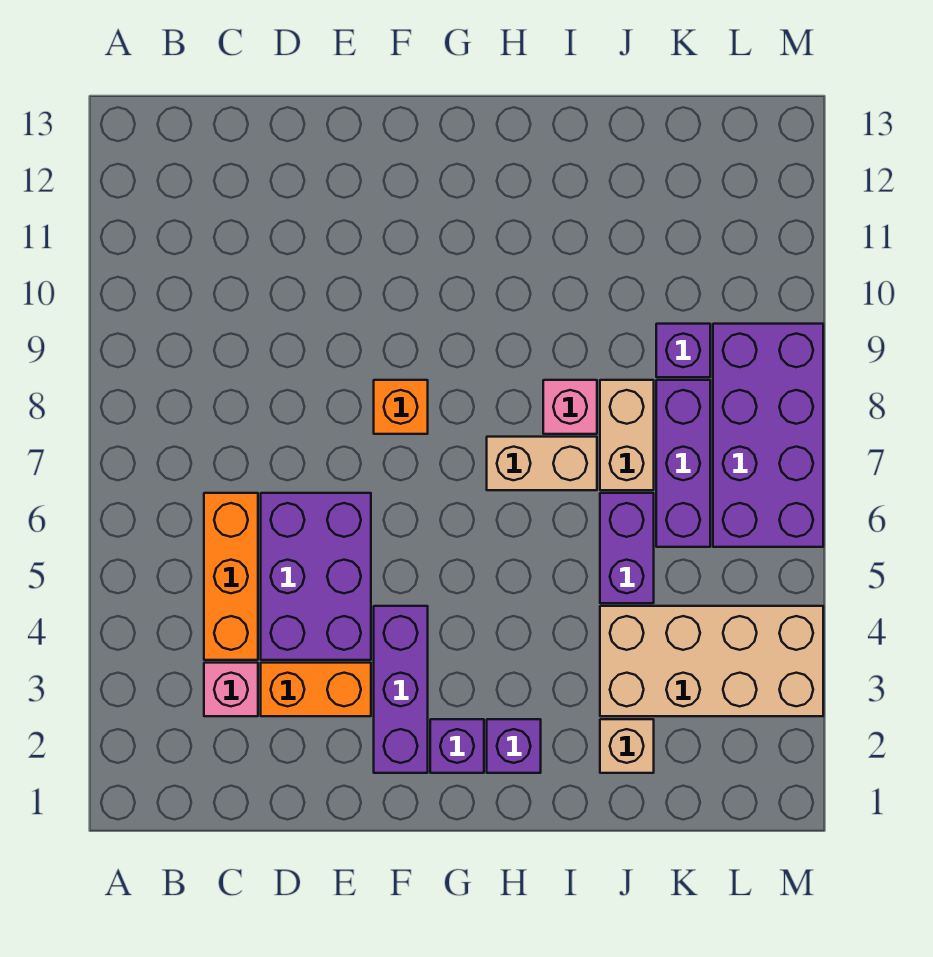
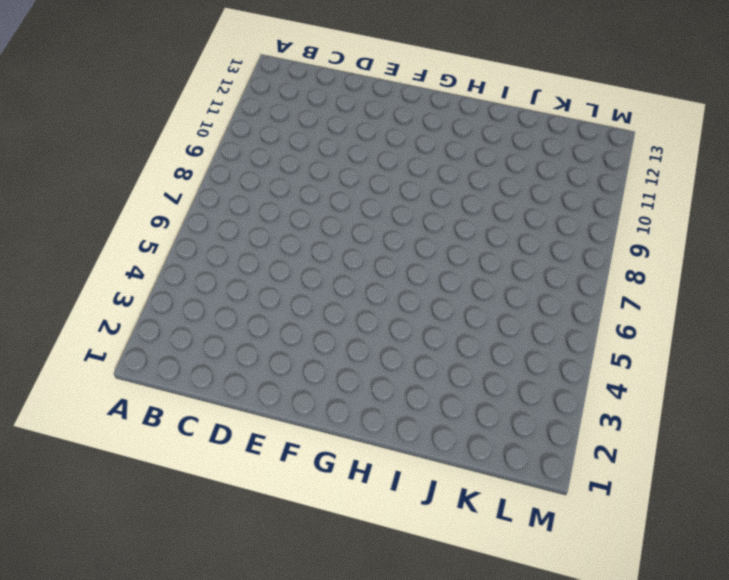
none -> pink 1x1 brick [204,663,258,716]
none -> orange 1x3 brick [204,493,258,660]
none -> orange 1x2 brick [261,663,371,716]

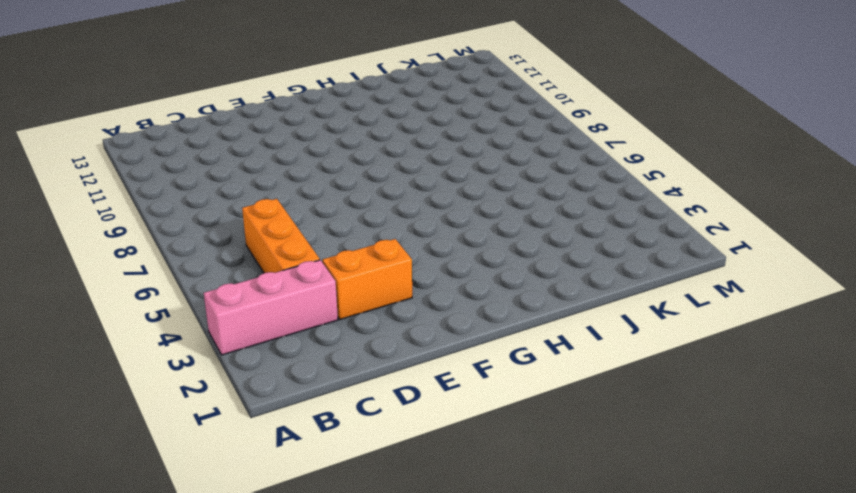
pink 1x3 brick [204,260,338,355] -> pink 1x1 brick [204,663,258,716]
none -> purple 2x3 brick [261,493,371,660]
none -> purple 1x3 brick [374,606,428,773]
none -> orange 1x1 brick [374,380,428,434]

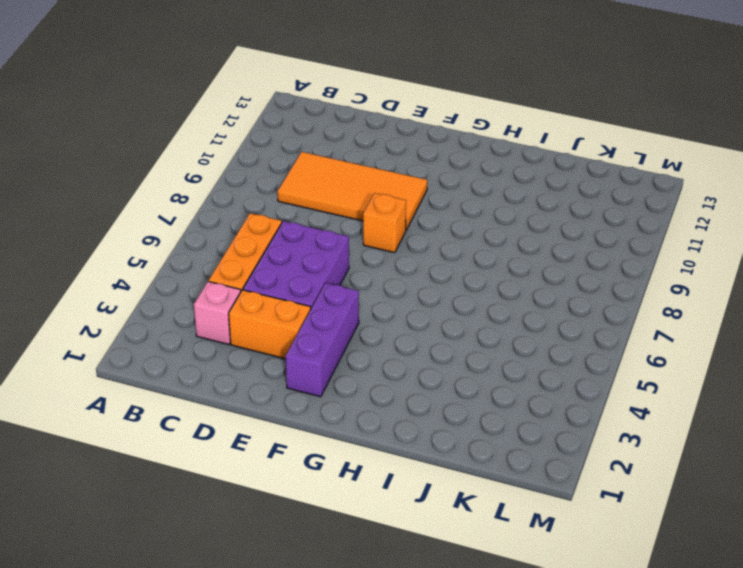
orange 2x4 tile [277,152,427,230] -> none
none -> purple 1x1 brick [430,719,484,773]
none -> purple 1x1 brick [487,719,541,773]
none -> tan 1x2 brick [487,437,597,490]

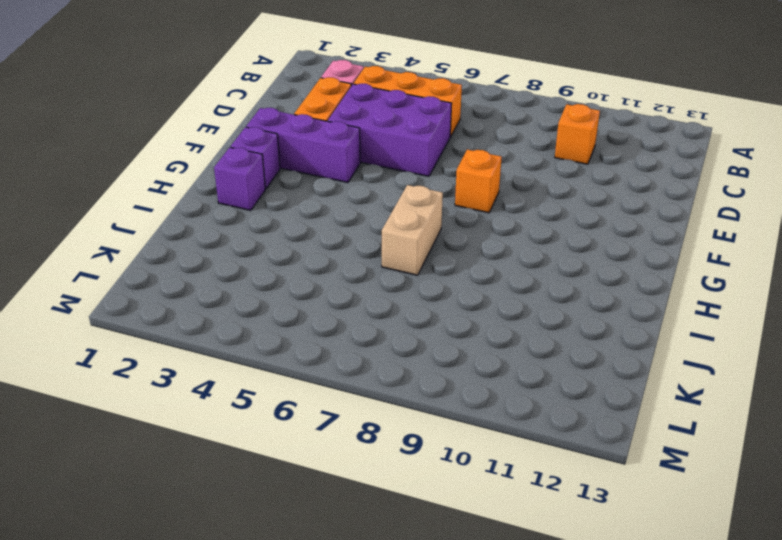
orange 1x1 brick [555,104,600,164] -> none
none -> pink 1x1 brick [543,380,597,434]
none -> tan 1x1 brick [600,719,654,773]
none -> tan 2x4 brick [600,606,823,716]

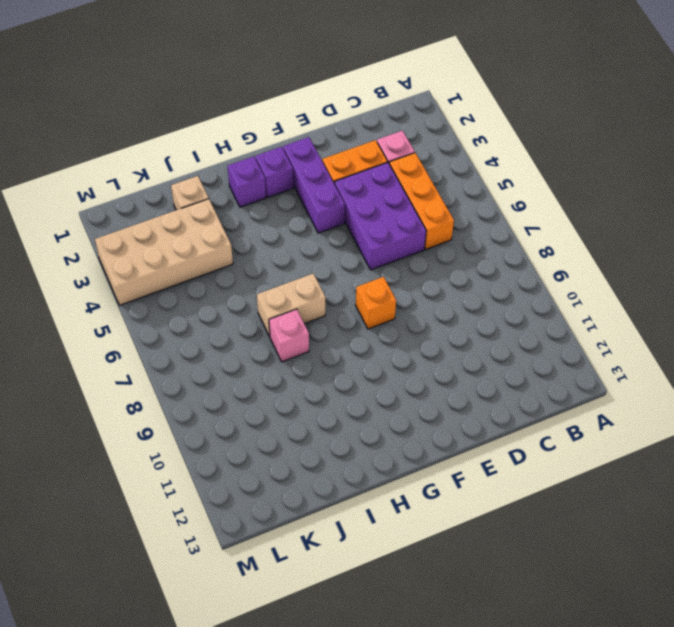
none -> purple 1x2 brick [600,493,654,603]
none -> tan 1x2 brick [600,380,654,490]
none -> purple 1x3 brick [656,380,710,547]

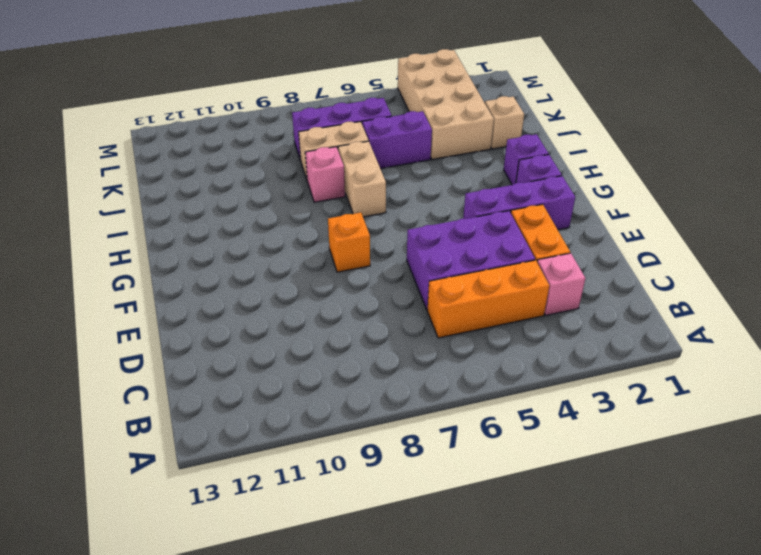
none -> purple 1x1 brick [656,324,710,377]
none -> purple 2x4 brick [713,324,823,547]

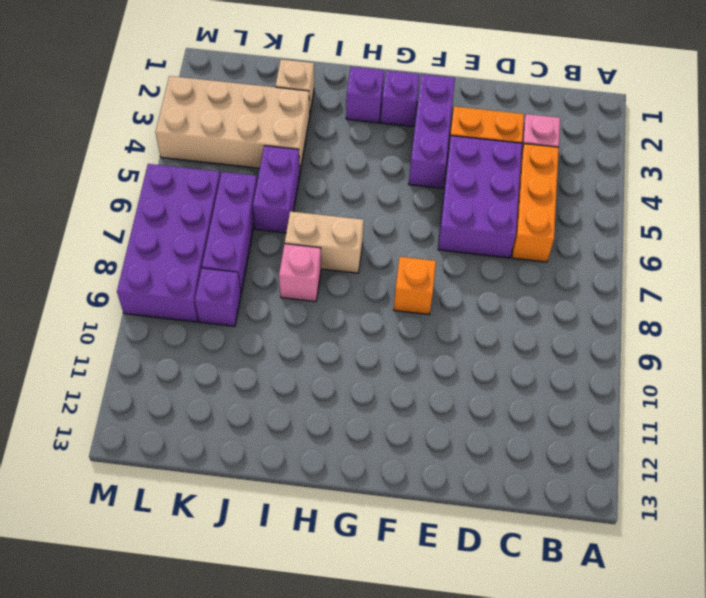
none -> tan 1x2 brick [600,380,654,490]

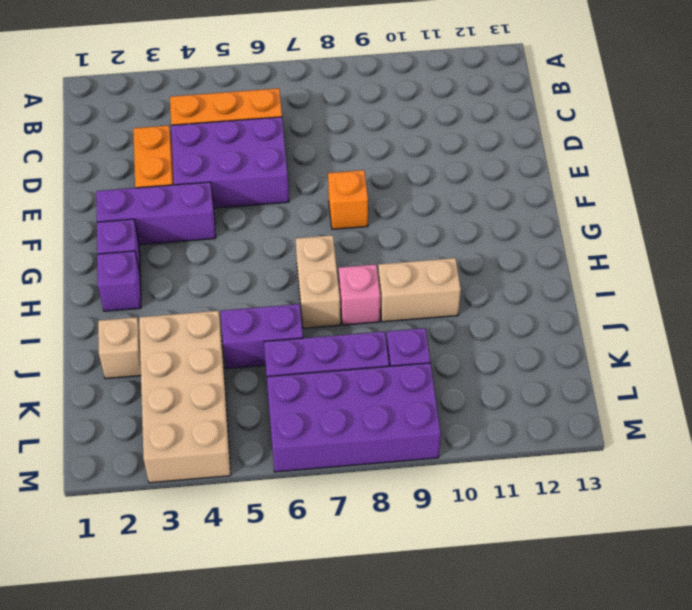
tan 1x2 brick [378,258,461,322] -> tan 1x2 brick moved to [600,380,654,490]
none -> pink 1x1 brick [204,663,258,716]

